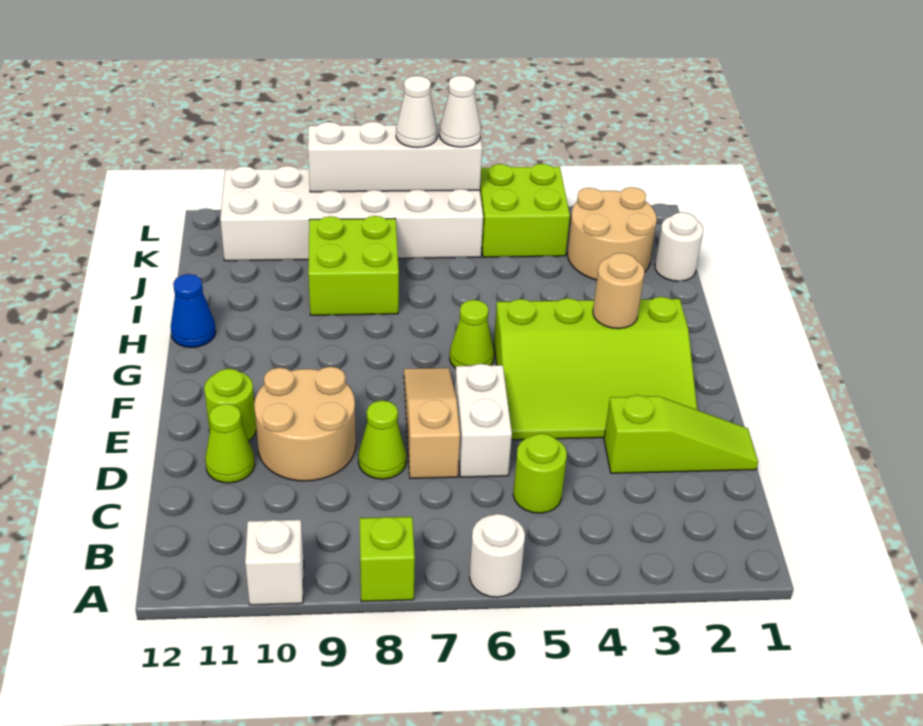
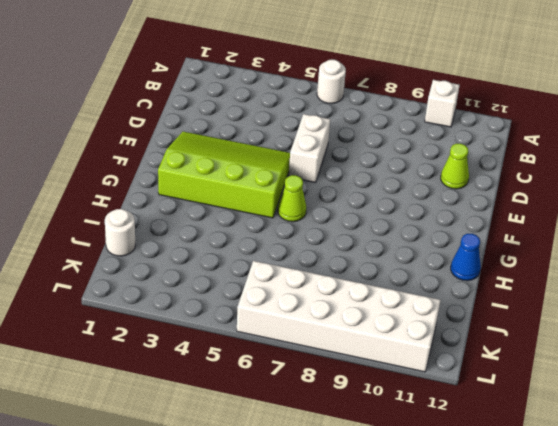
none -> lime 1x1 brick [360,517,415,602]
none -> lime 1x1 round brick [513,434,567,513]
none -> lime 1x3 slope [604,395,758,473]

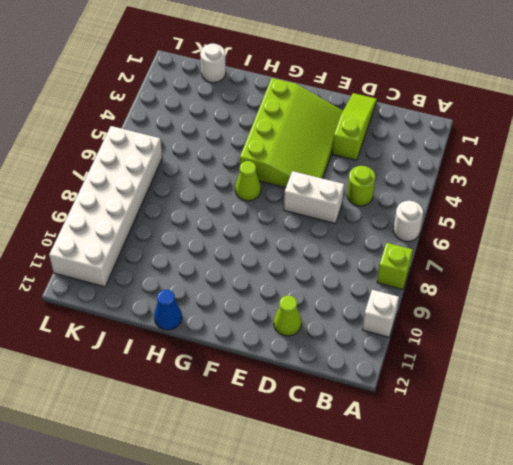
none -> tan 1x3 slope [404,368,460,478]
none -> lime 1x1 cone [358,401,406,479]
none -> tan 2x2 round brick [254,367,356,481]

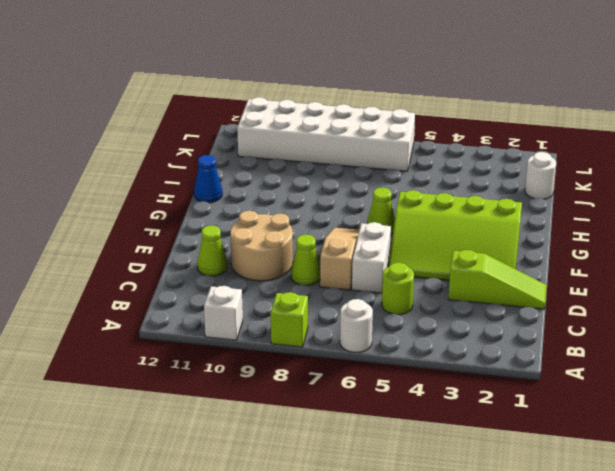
none -> lime 1x1 round brick [204,369,256,441]
none -> lime 2x2 brick [308,216,399,315]
none -> tan 2x2 round brick [567,187,657,280]

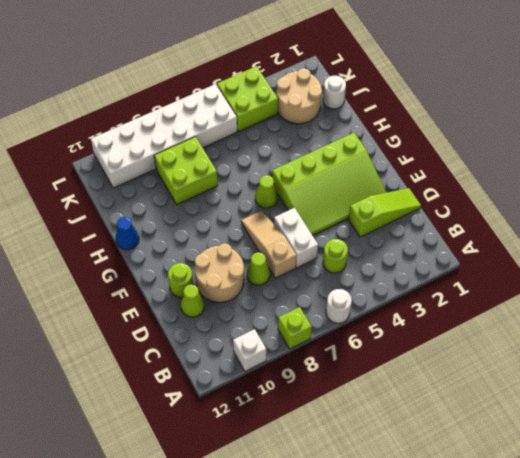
none -> tan 1x1 round brick [593,253,644,329]
none -> white 1x4 brick [308,122,482,192]
none -> white 1x1 cone [439,76,481,147]

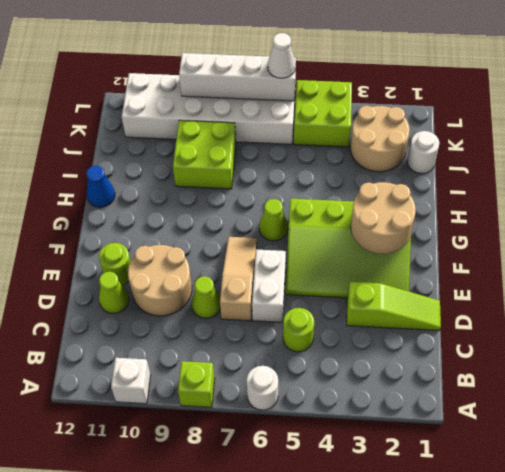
tan 2x2 round brick [351,182,416,254] -> tan 1x1 round brick [593,253,644,329]
none -> white 1x1 cone [396,76,437,148]

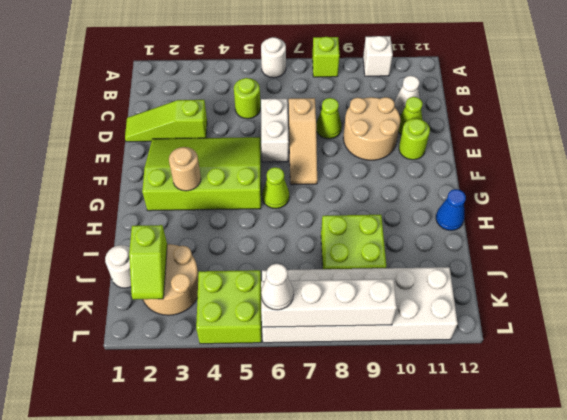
white 1x1 cone [394,76,420,115] -> white 1x1 cone moved to [396,76,437,148]
lime 1x2 slope [129,225,167,299] -> none

